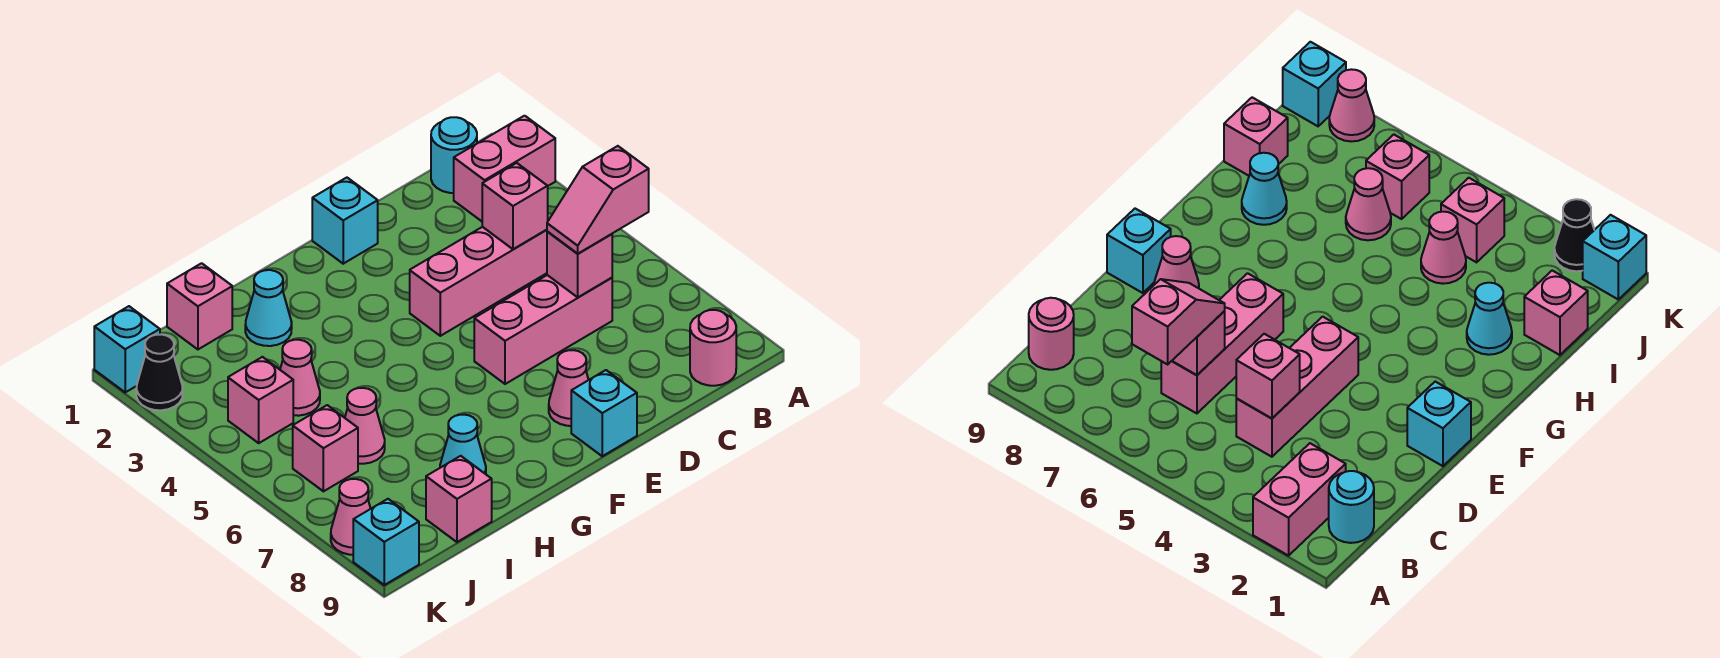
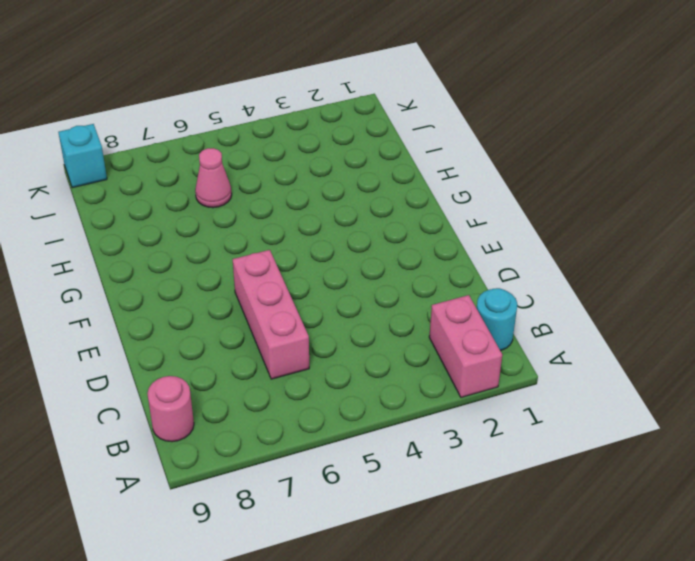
none -> pink 1x3 brick [410,227,547,336]
none -> cyan 1x1 brick [312,178,378,264]
none -> pink 1x1 cone [549,350,588,426]

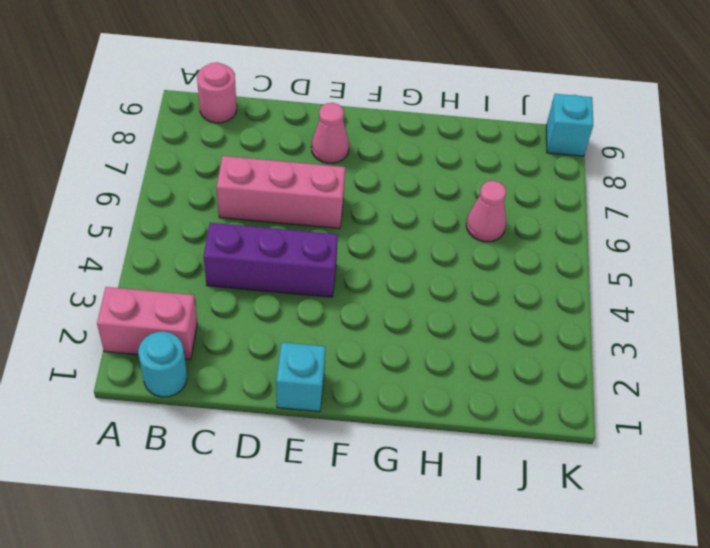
purple 1x3 brick [203,223,338,297] -> pink 1x3 brick [410,227,547,336]
none -> cyan 1x1 brick [571,370,637,456]
none -> cyan 1x1 cone [245,270,292,346]
none -> cyan 1x1 cone [440,415,486,474]

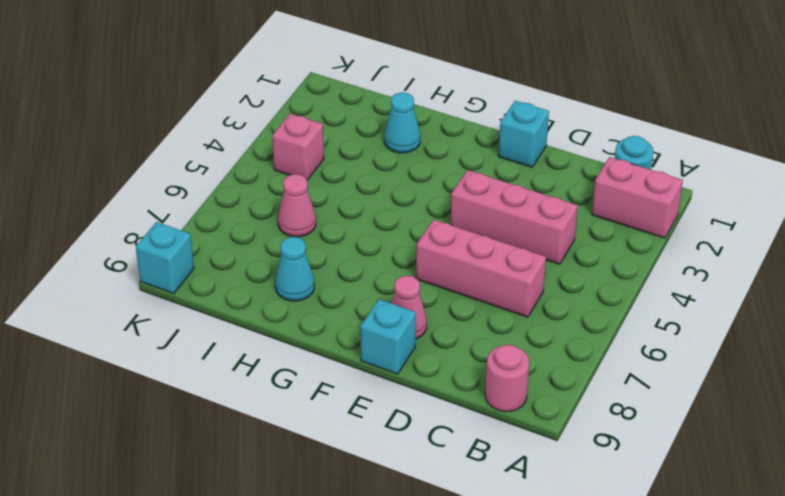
none -> pink 1x1 brick [167,263,232,349]
none -> pink 1x1 cone [280,340,320,416]
none -> pink 1x1 brick [426,456,492,542]

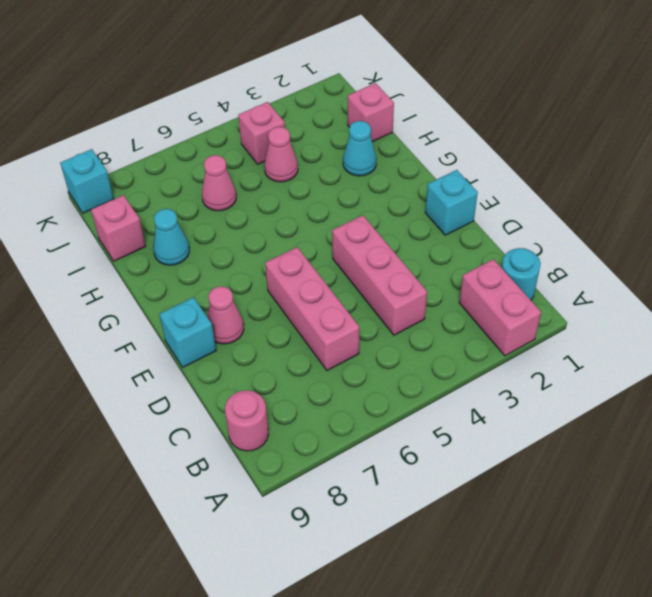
none -> pink 1x1 brick [293,405,358,491]
none -> cyan 1x1 brick [94,306,160,392]
none -> black 1x1 cone [136,334,183,410]

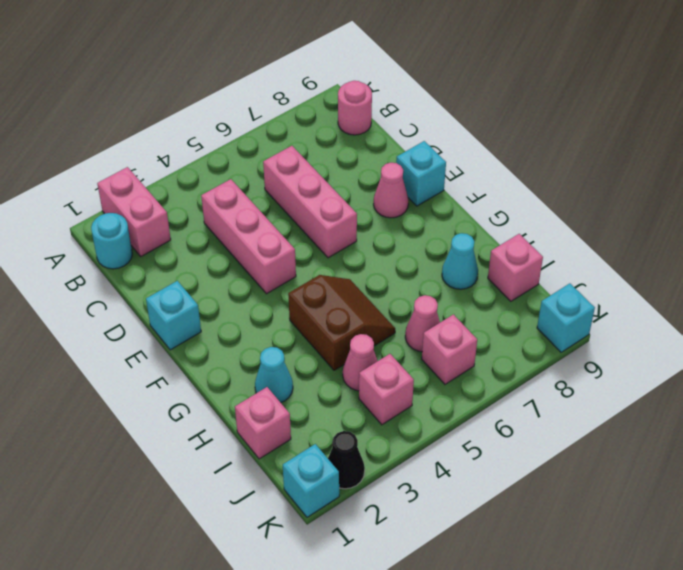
brown 2x2 slope [288,275,395,370] -> none
none -> pink 1x1 cone [331,479,371,555]
none -> pink 1x1 brick [482,163,548,249]
none -> pink 1x1 brick [547,231,612,297]

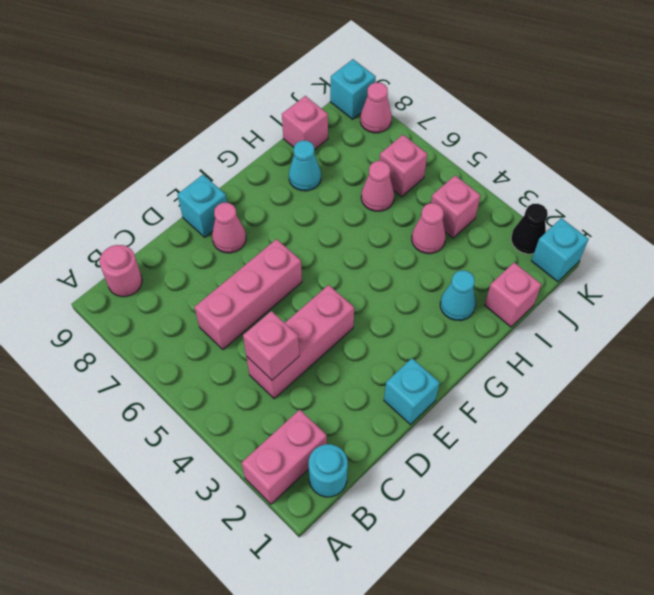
none -> pink 1x1 brick [547,231,612,297]
none -> pink 1x2 slope [547,146,649,254]

